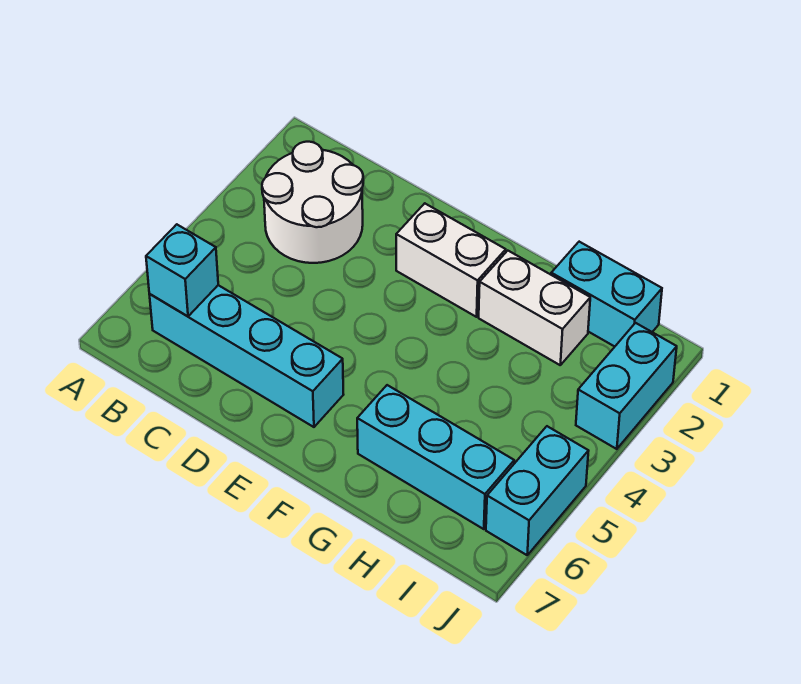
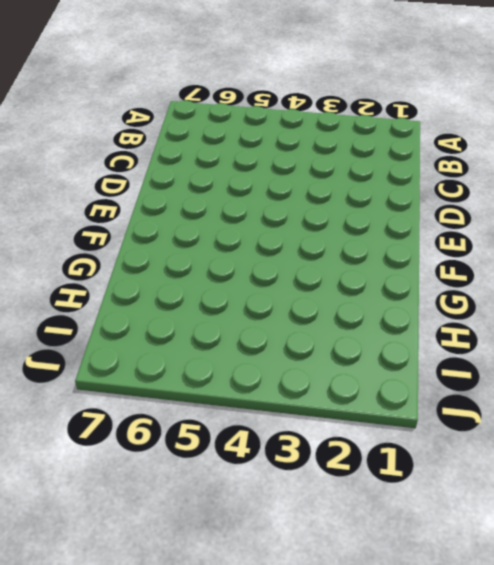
none -> white 2x2 round brick [262,142,363,263]
none -> cyan 1x4 brick [149,285,344,427]

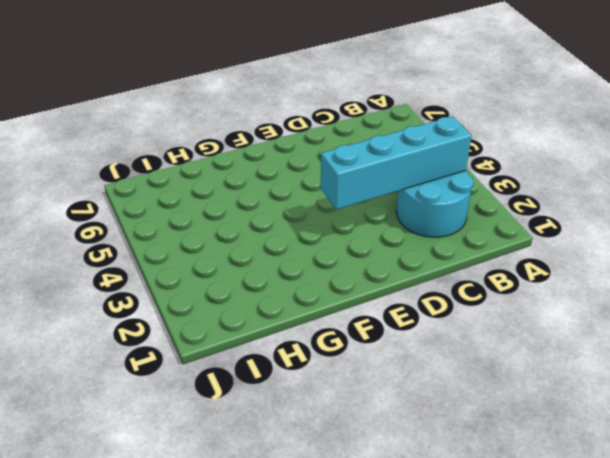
cyan 2x2 round brick [396,171,473,237] -> white 2x2 round brick [262,142,363,263]
cyan 1x4 brick [321,116,471,210] -> cyan 1x4 brick moved to [149,285,344,427]
none -> white 1x2 brick [396,203,506,317]
none -> white 1x2 brick [479,251,590,365]

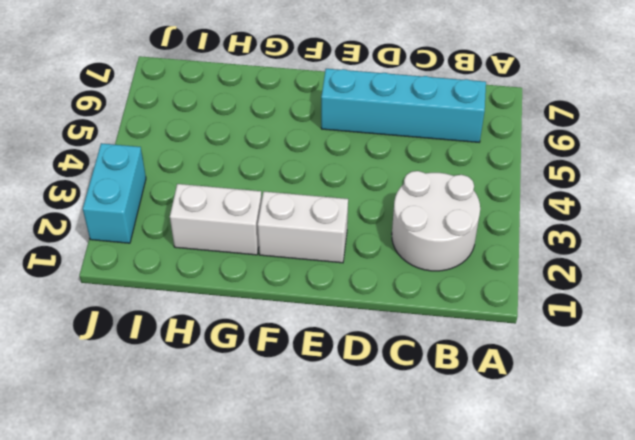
none -> cyan 1x3 brick [357,385,514,529]
none -> cyan 1x2 brick [551,242,662,347]

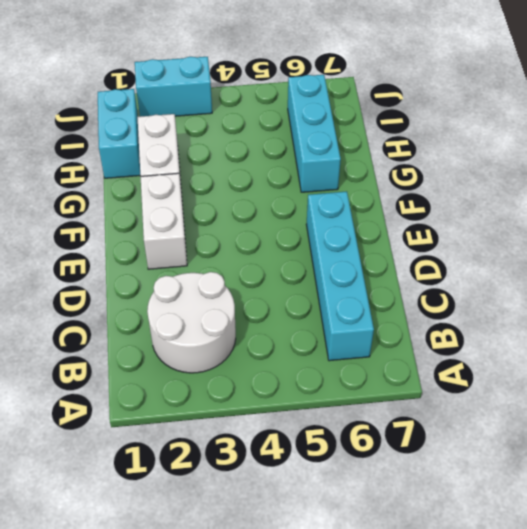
none -> cyan 1x2 brick [486,426,588,555]
none -> cyan 1x1 brick [146,224,218,316]

